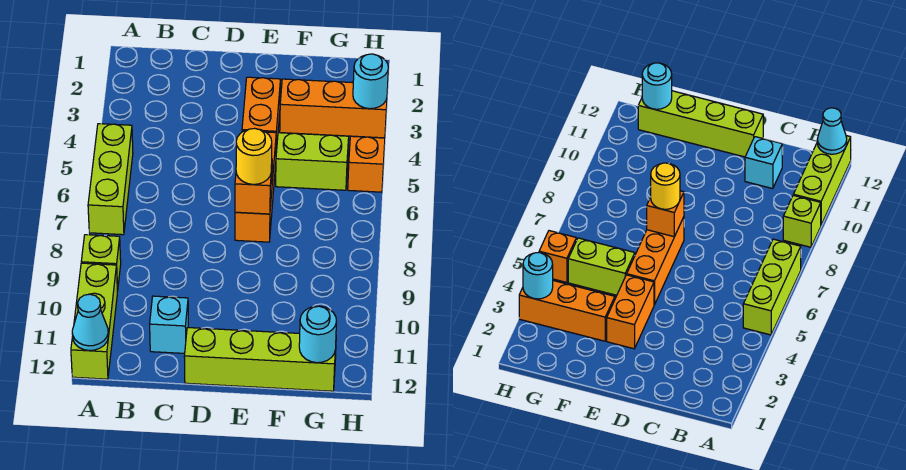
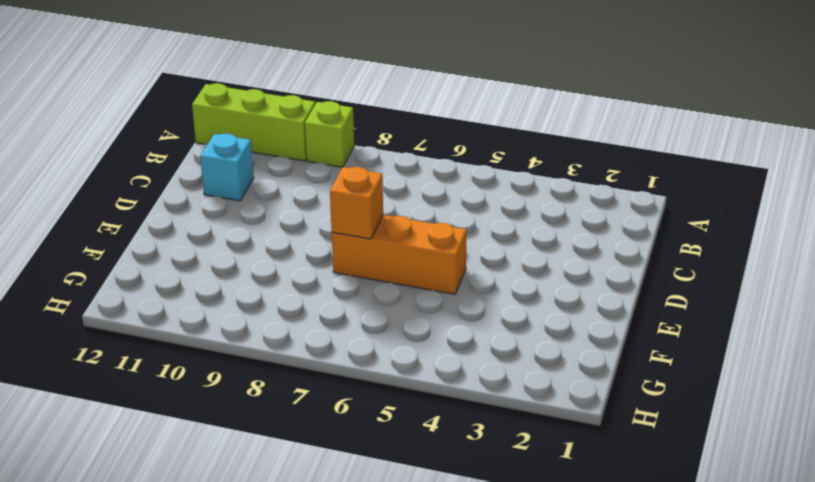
none -> lime 1x3 brick [88,124,133,235]
none -> lime 1x4 brick [184,328,336,391]
none -> orange 1x2 brick [242,77,281,153]

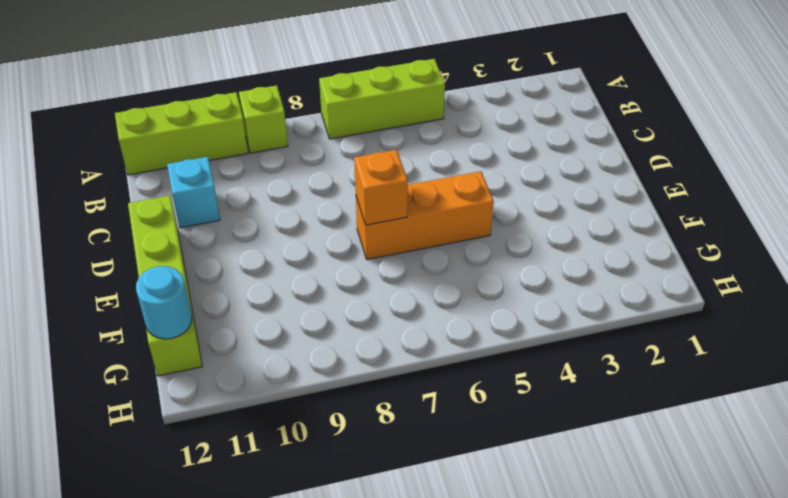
none -> orange 1x2 brick [242,77,281,153]
none -> orange 1x3 brick [280,79,387,138]
none -> lime 1x2 brick [276,133,349,190]

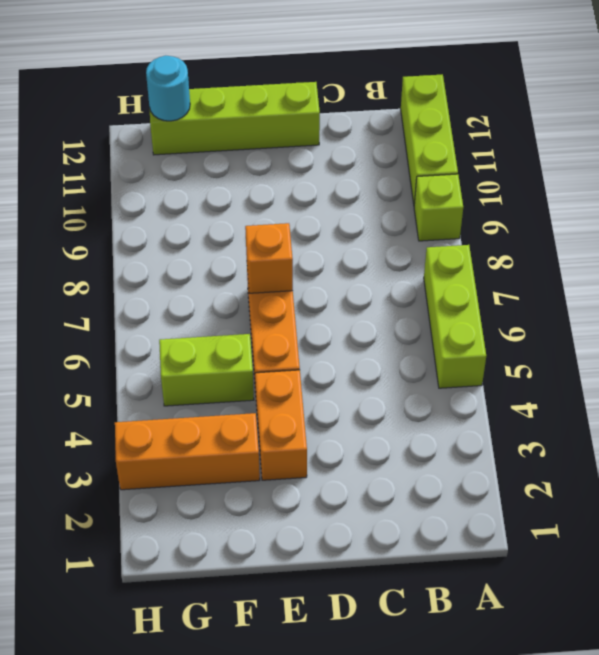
none -> cyan 1x1 brick [150,296,188,353]
none -> orange 1x1 brick [348,136,385,192]
none -> cyan 1x1 cone [72,294,108,351]

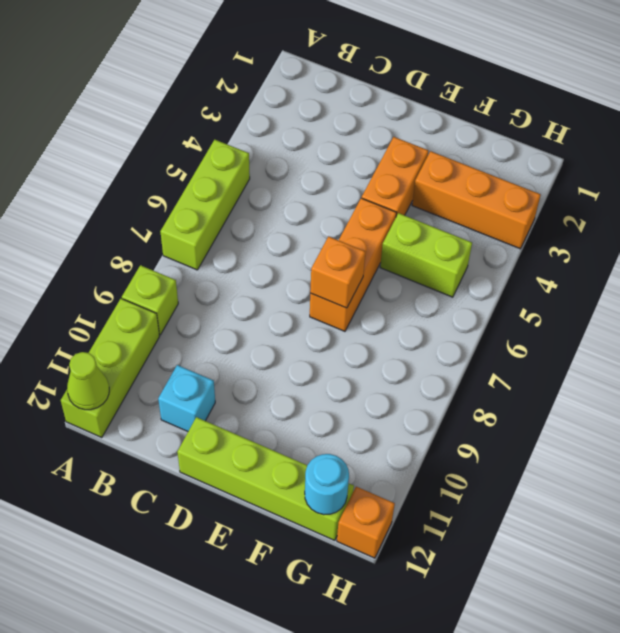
lime 1x1 cone [67,352,109,410] -> cyan 1x1 cone [72,294,108,351]
orange 1x1 brick [337,487,395,558] -> orange 1x1 brick moved to [348,136,385,192]
none -> cyan 1x1 round brick [353,54,388,109]
none -> yellow 1x1 round brick [236,128,272,184]

